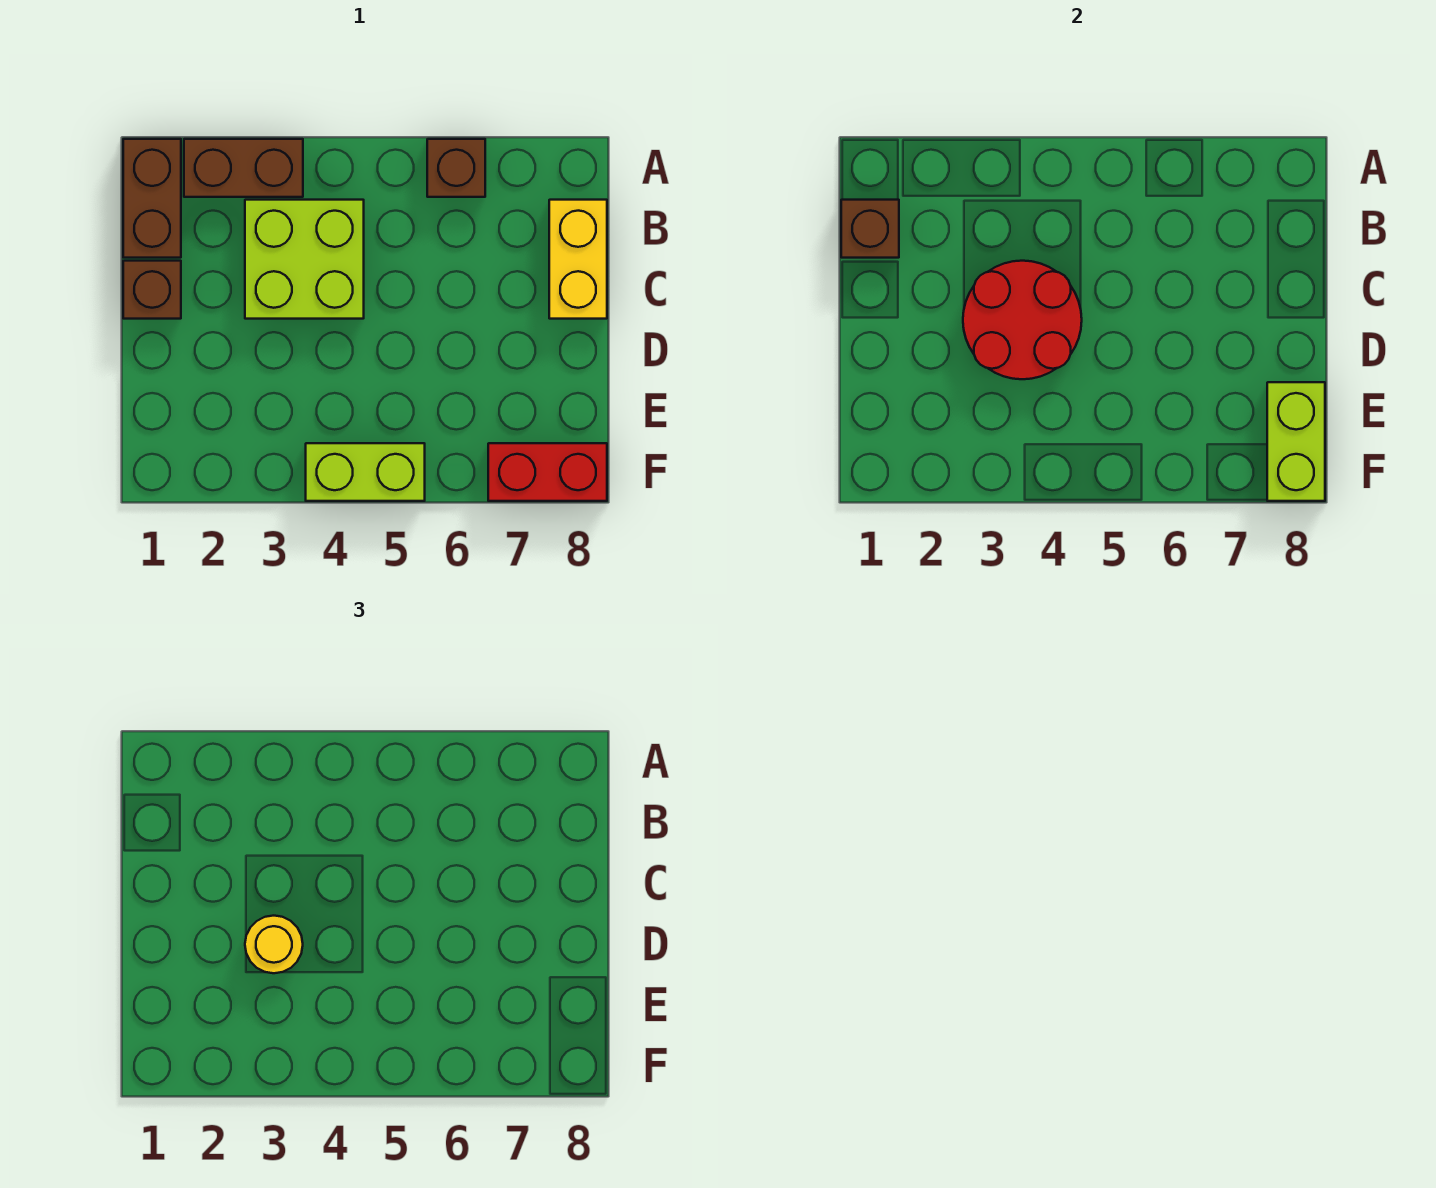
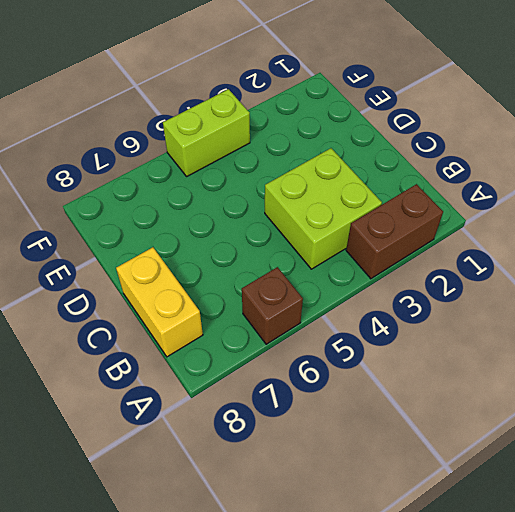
none -> brown 1x2 brick [123,139,181,258]
none -> brown 1x1 brick [123,261,181,319]
none -> red 1x2 brick [488,443,607,501]

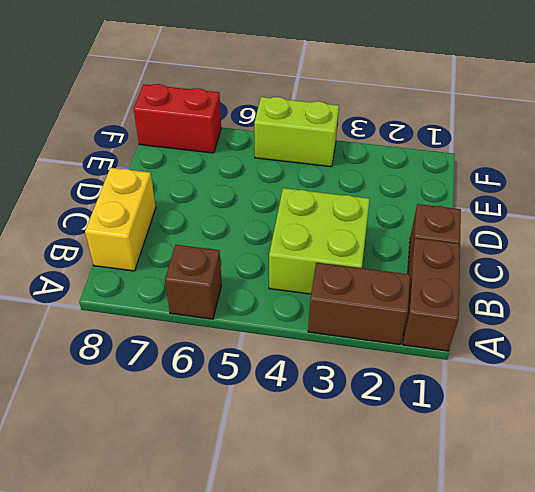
none -> brown 1x1 brick [841,200,899,258]
none -> red 2x2 round brick [963,261,1082,379]
none -> lime 1x2 brick [1267,382,1325,501]

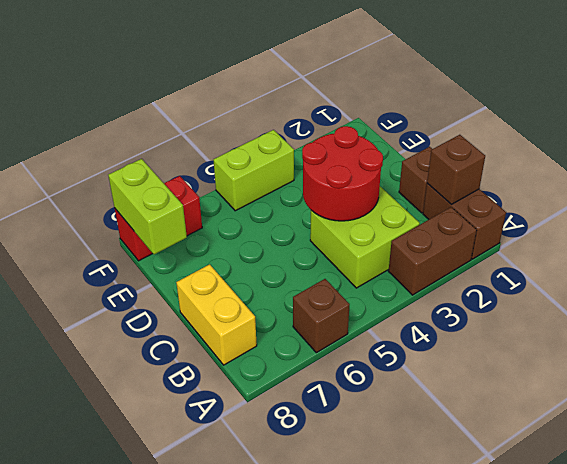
none -> yellow 1x1 round brick [245,916,303,973]

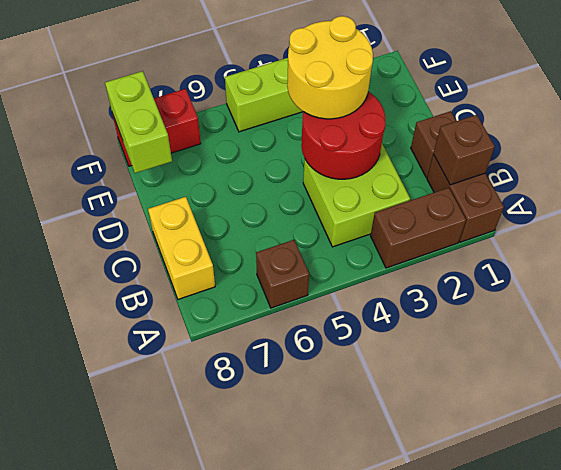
yellow 2x2 round brick [287,16,373,119] -> yellow 1x1 round brick [245,916,303,973]

